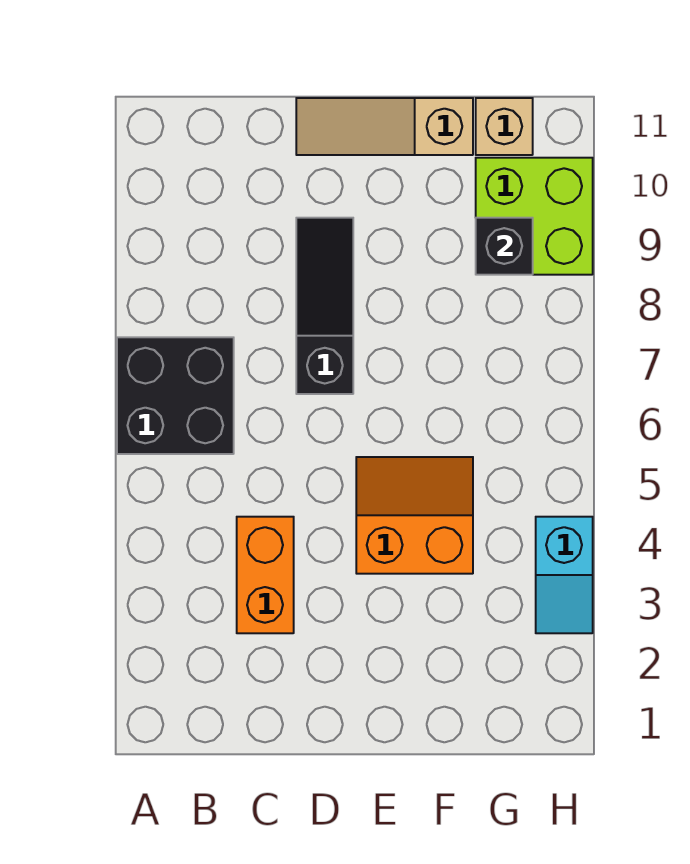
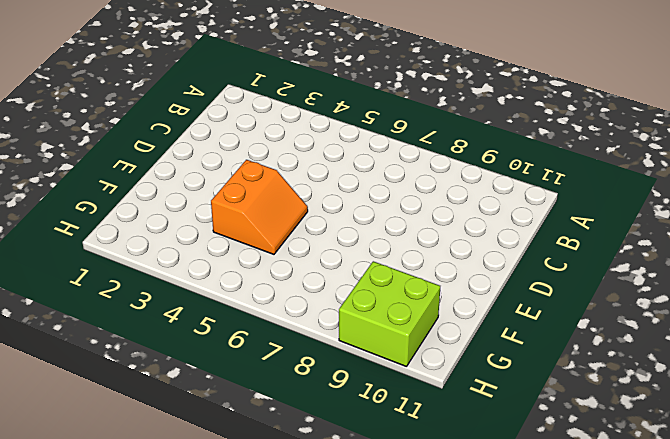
none -> black 2x2 brick [117,337,234,454]
none -> orange 1x2 brick [237,517,294,633]

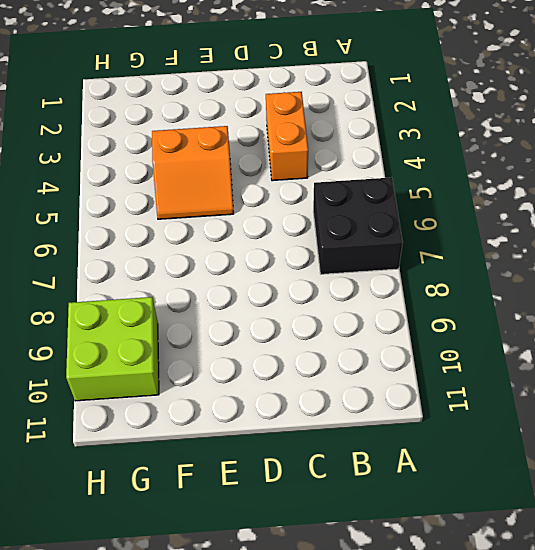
none -> black 1x3 slope [296,218,353,394]
none -> tan 1x3 slope [296,98,473,155]

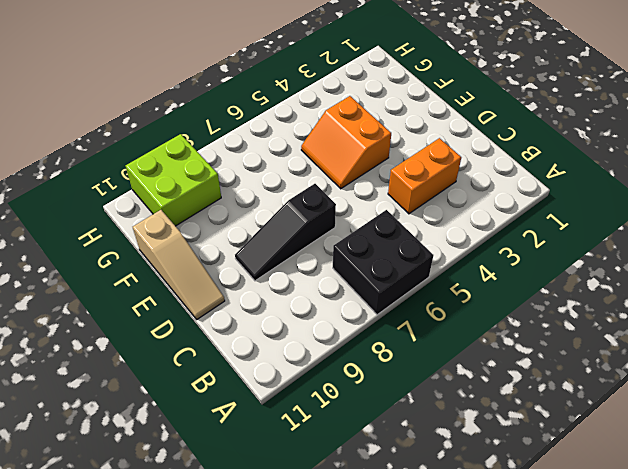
none -> tan 1x1 brick [476,98,533,155]
none -> cyan 1x2 slope [536,517,593,633]

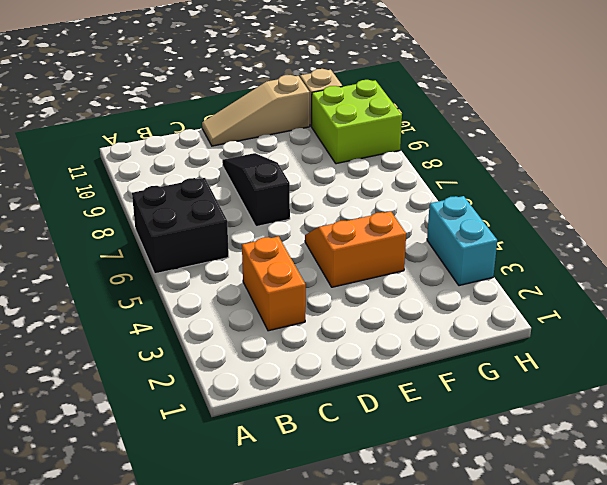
cyan 1x2 brick [427,196,497,286] -> cyan 1x2 slope [536,517,593,633]
none -> black 1x1 brick [476,218,533,275]

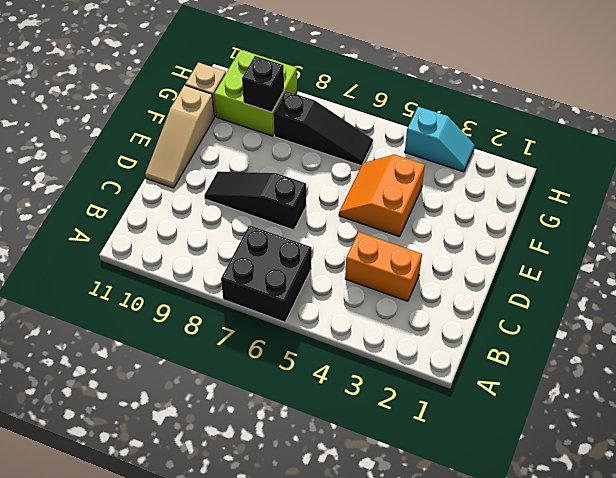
black 1x3 slope [273,91,373,166] -> none

